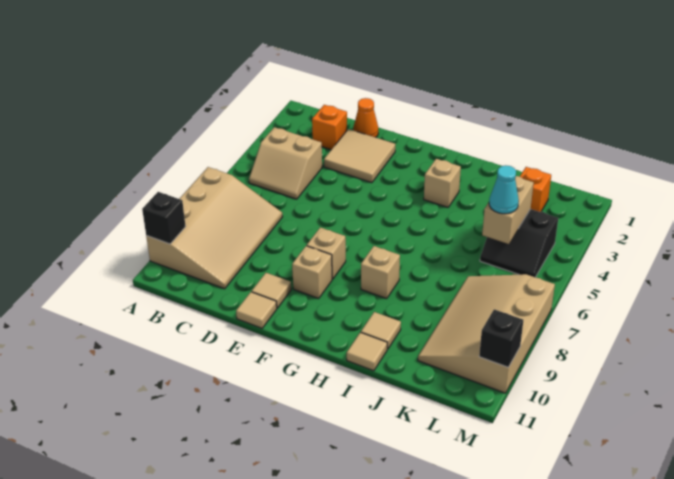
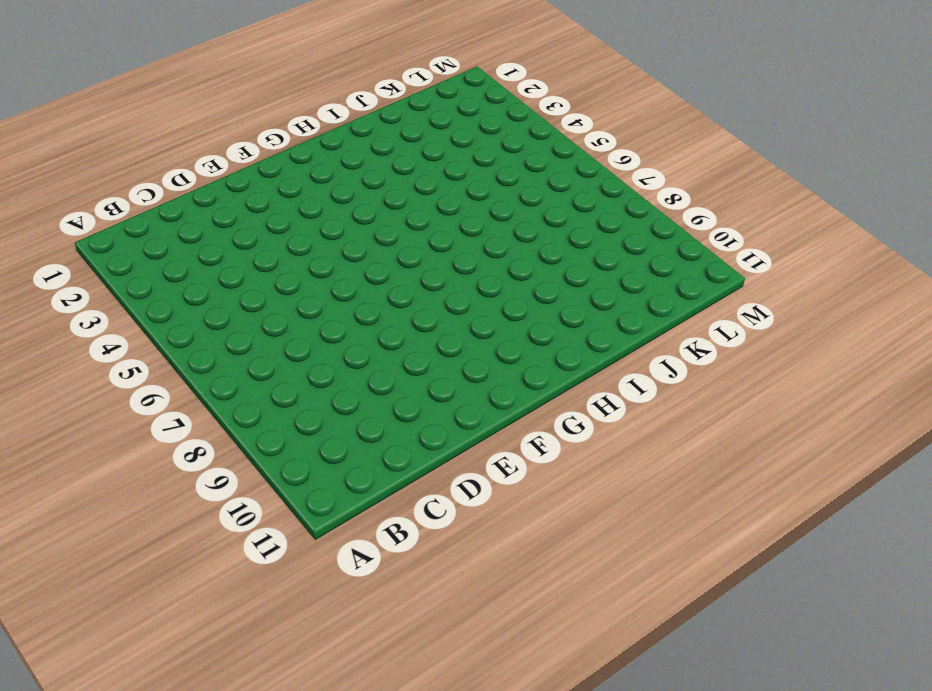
none -> tan 3x4 slope [146,167,282,289]
none -> tan 2x2 slope [249,127,322,199]
none -> orange 1x1 brick [312,105,347,150]

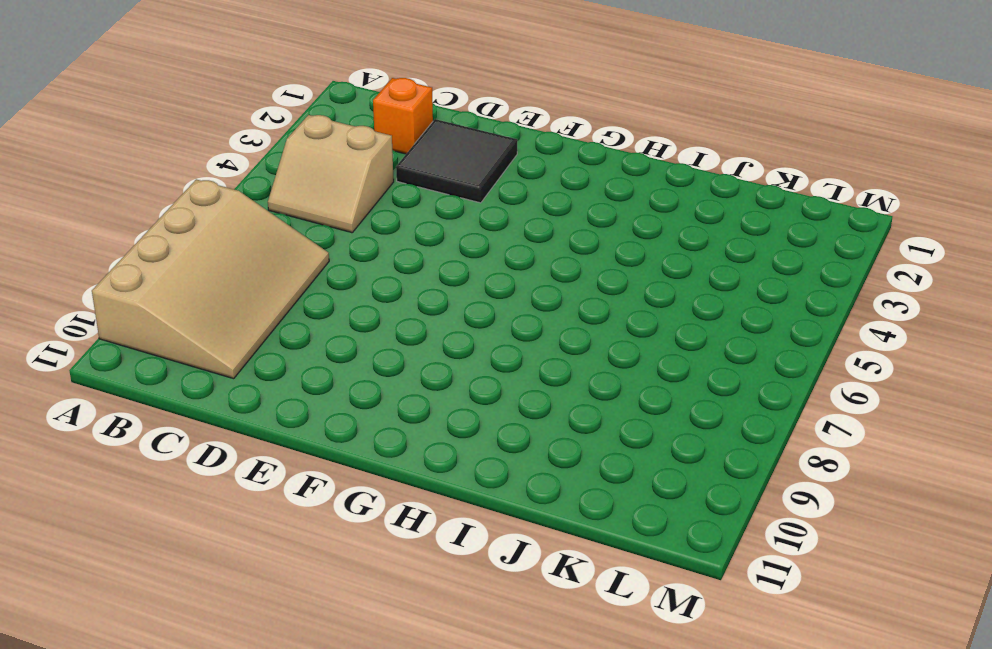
black 2x2 tile [396,119,517,203] -> tan 2x2 tile [324,129,395,183]
none -> orange 1x1 cone [353,98,378,137]
none -> tan 1x1 tile [252,273,291,308]
none -> tan 1x1 tile [236,292,277,328]

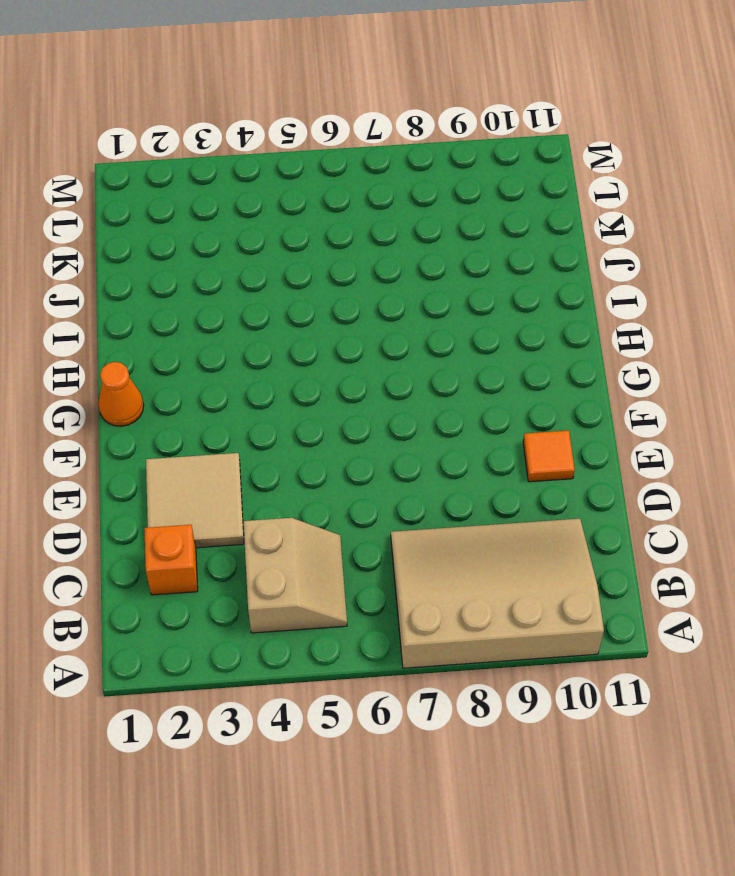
orange 1x1 tile [523,431,575,482] -> tan 1x1 tile [252,273,291,308]
orange 1x1 cone [98,362,144,426] -> orange 1x1 cone moved to [353,98,378,137]
none -> tan 1x1 tile [236,292,277,328]
none -> tan 1x1 brick [307,227,346,279]
none -> tan 1x1 brick [292,246,332,298]

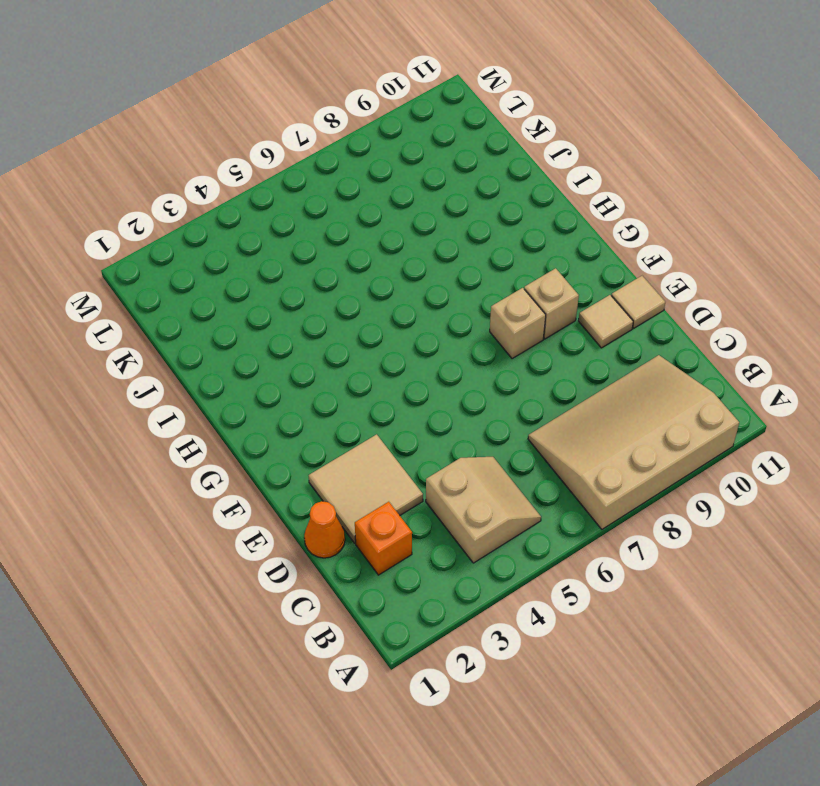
none -> tan 1x1 brick [424,159,461,207]
none -> tan 1x1 brick [361,246,400,299]
none -> tan 1x1 tile [361,312,401,349]

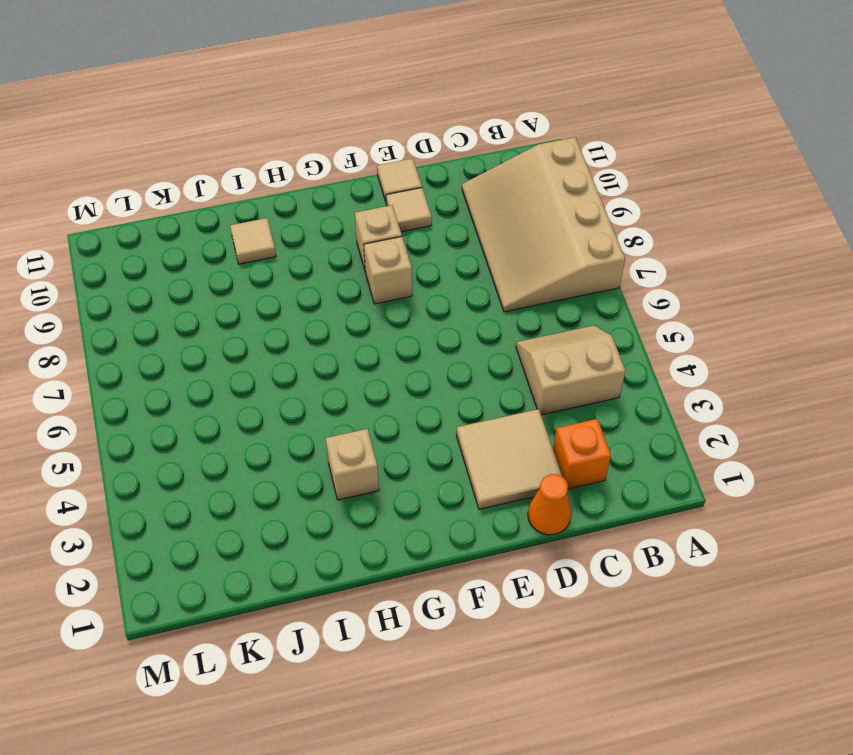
none -> tan 1x1 brick [361,246,400,299]
none -> tan 1x1 tile [347,332,387,371]
none -> orange 1x1 brick [520,167,551,212]

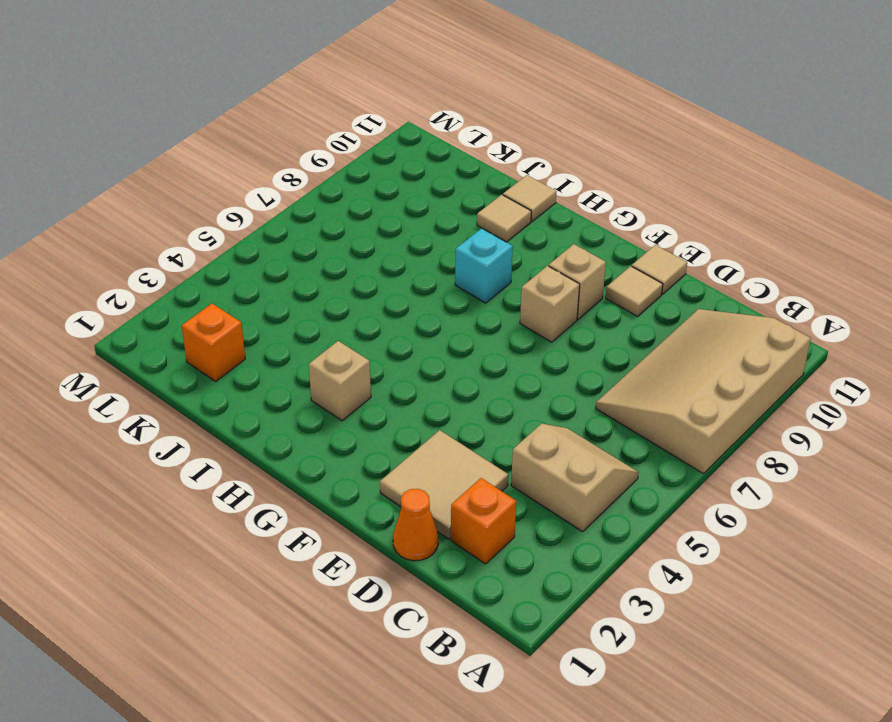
cyan 1x1 brick [455,228,513,303] -> tan 1x1 brick [361,246,400,299]
none -> black 2x2 slope [480,209,558,277]
none -> tan 3x4 slope [418,274,555,393]
none -> black 1x1 brick [142,192,186,244]

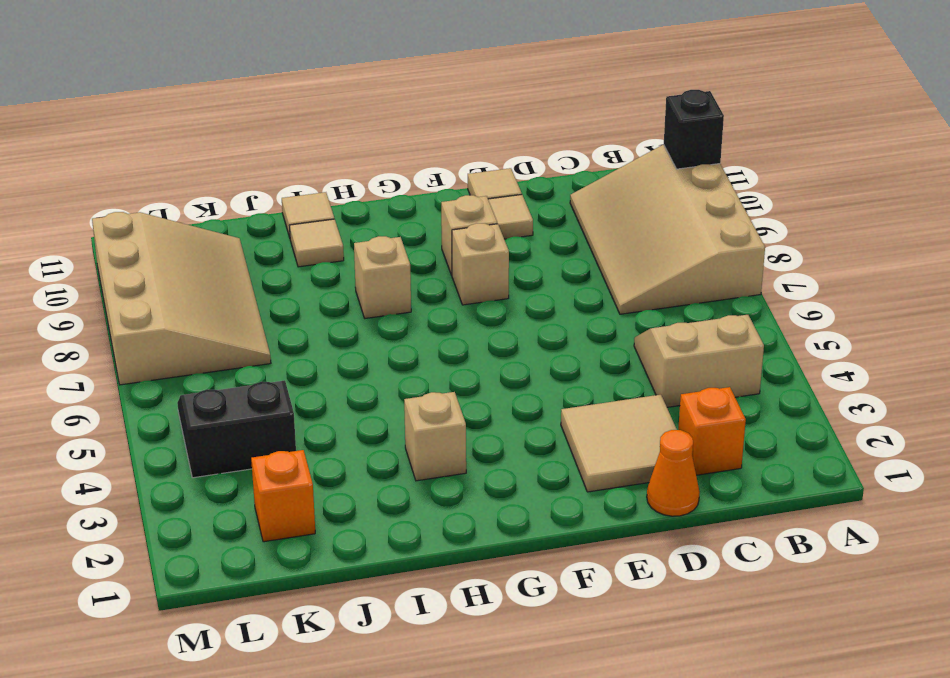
none -> tan 1x2 brick [482,176,534,244]
none -> black 1x1 brick [479,309,523,367]
none -> cyan 1x1 cone [489,165,519,214]

